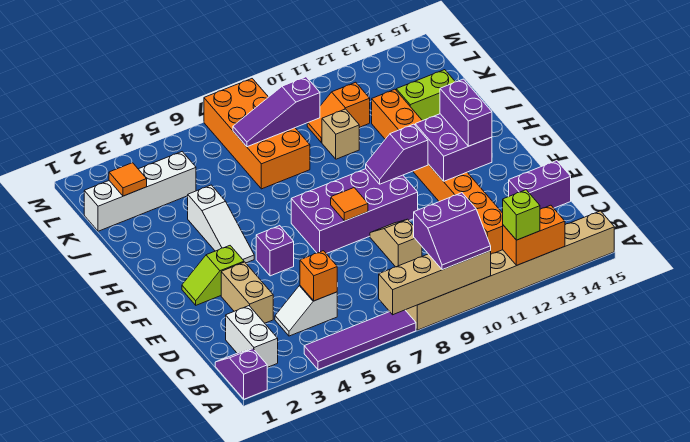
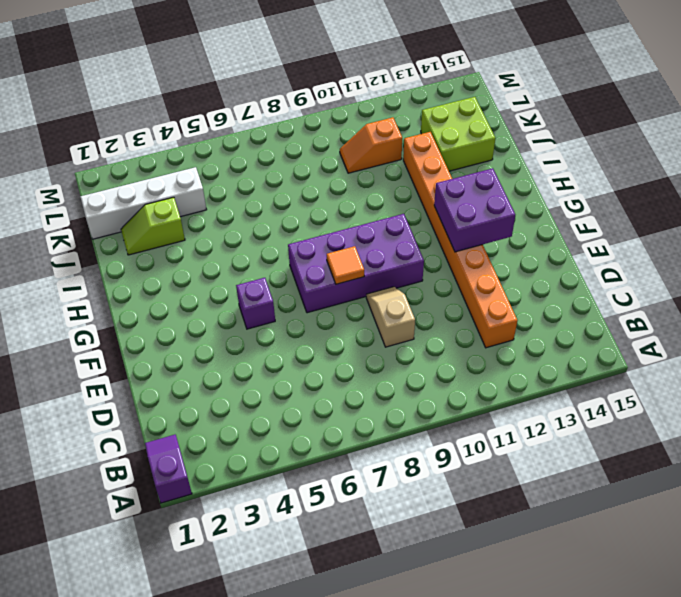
lime 1x2 slope [121,197,185,255] -> lime 1x2 slope moved to [182,246,244,305]
lime 2x2 brick [421,97,495,171] -> lime 1x2 brick [396,70,455,121]
none -> purple 1x4 tile [304,310,416,370]
none -> tan 1x8 brick [406,211,614,330]
none -> white 1x2 brick [226,306,278,367]

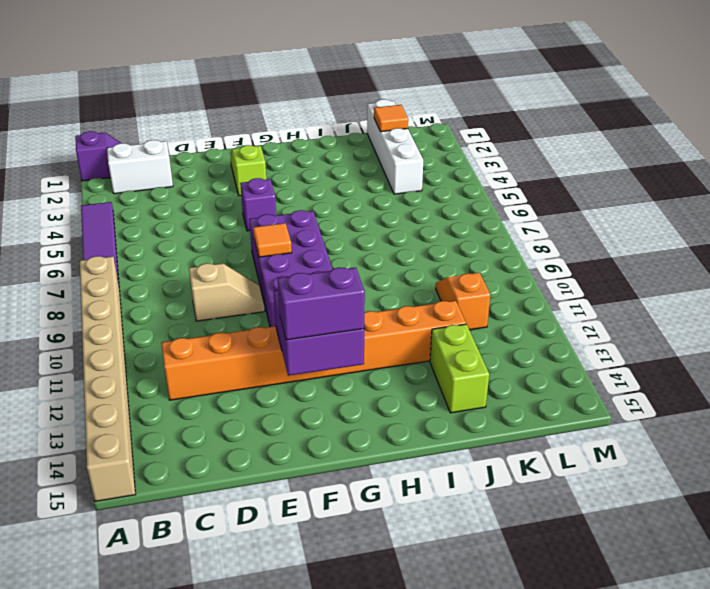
none -> white 1x2 slope [275,286,337,336]
none -> tan 1x2 brick [221,262,273,323]
none -> purple 1x2 brick [509,161,571,209]

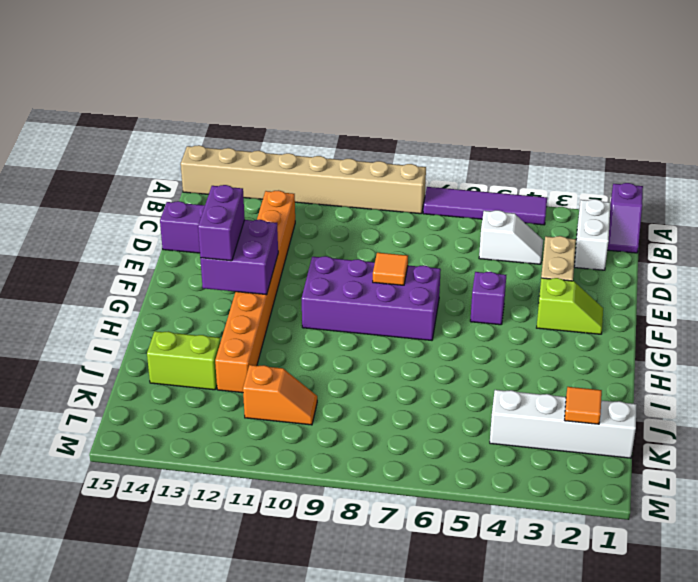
none -> tan 1x2 slope [370,219,422,267]
none -> white 1x3 slope [188,185,254,263]
none -> orange 2x4 brick [204,79,310,189]

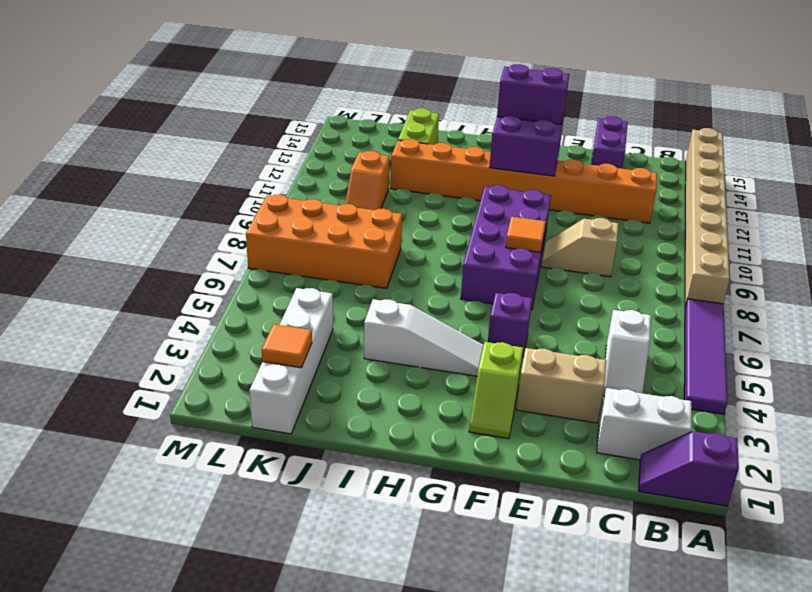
none -> tan 1x1 brick [322,109,359,159]
none -> tan 1x4 brick [379,251,491,315]
none -> orange 1x2 brick [503,205,565,266]

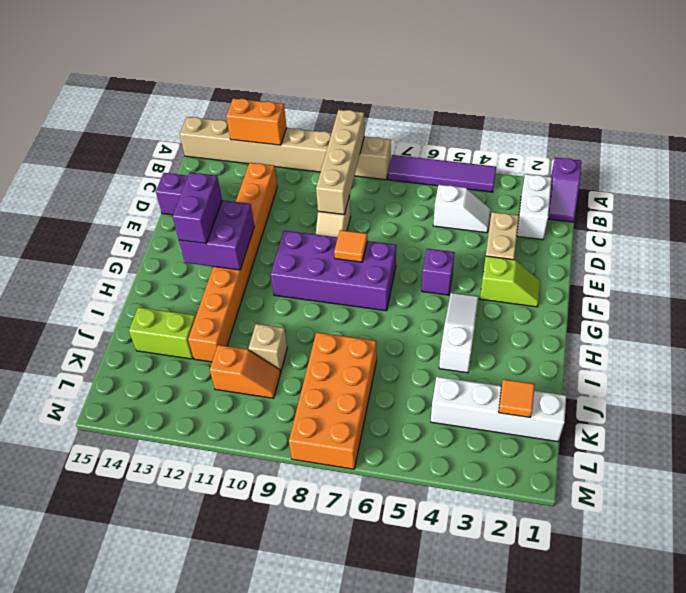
tan 1x4 brick [316,110,364,215] -> tan 1x4 brick turned to [379,251,491,315]
none -> orange 1x1 brick [300,251,337,301]
none -> purple 1x2 slope [366,124,428,184]
none -> purple 1x3 slope [233,77,320,147]

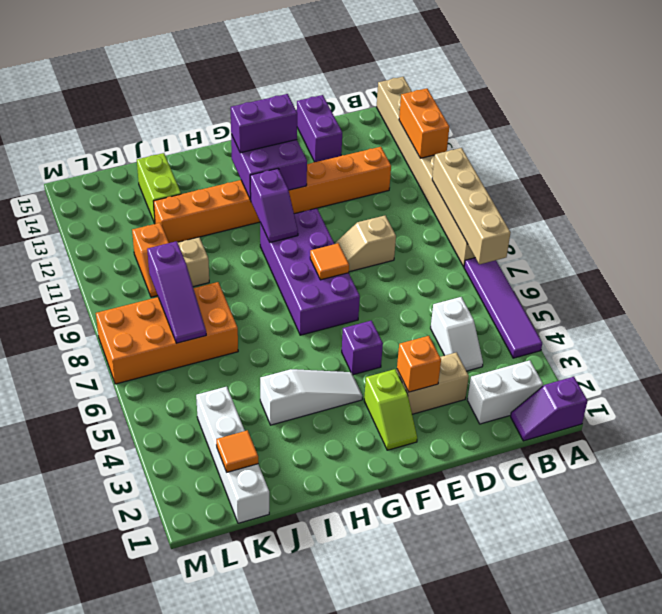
orange 1x1 brick [397,336,441,392] -> orange 1x1 brick moved to [300,251,337,301]
none -> purple 2x2 slope [414,193,491,270]
none -> lime 1x1 brick [503,190,540,240]

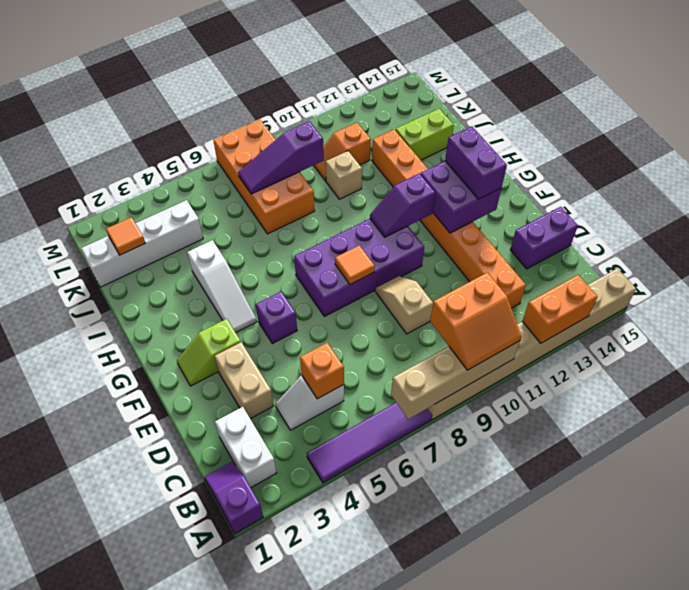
orange 2x2 slope [430,272,521,370] -> purple 2x2 slope [414,193,491,270]
none -> lime 1x1 brick [503,190,540,240]

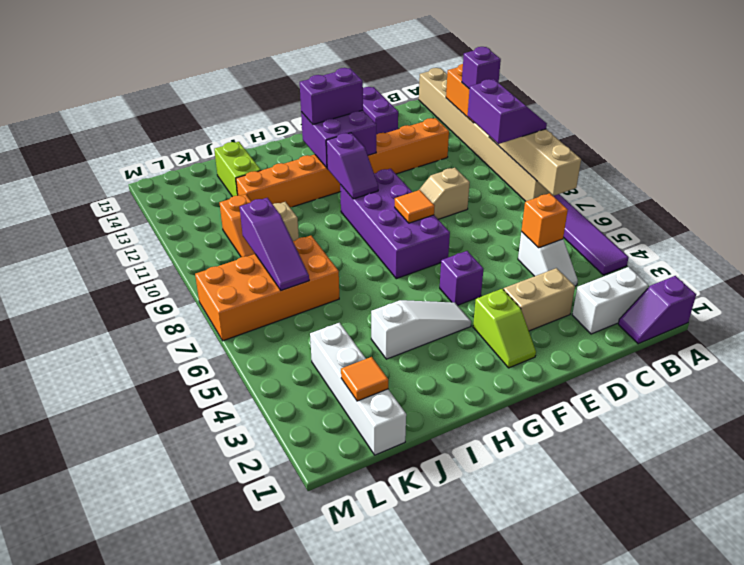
purple 1x1 brick [462,47,501,89] -> lime 1x1 brick [503,190,540,240]

